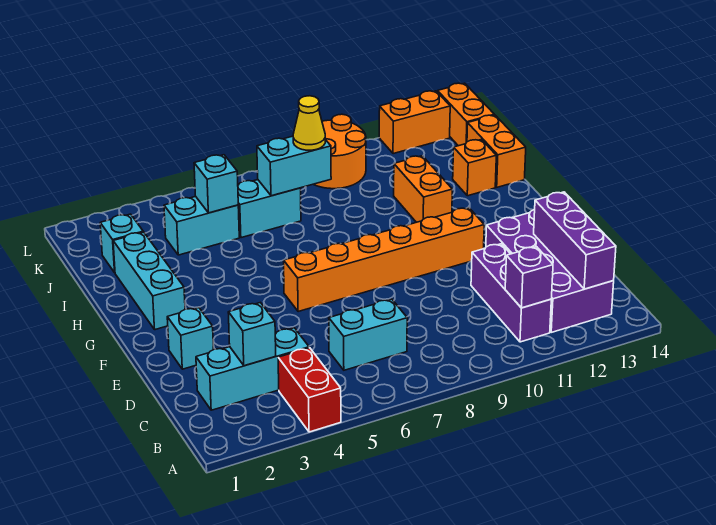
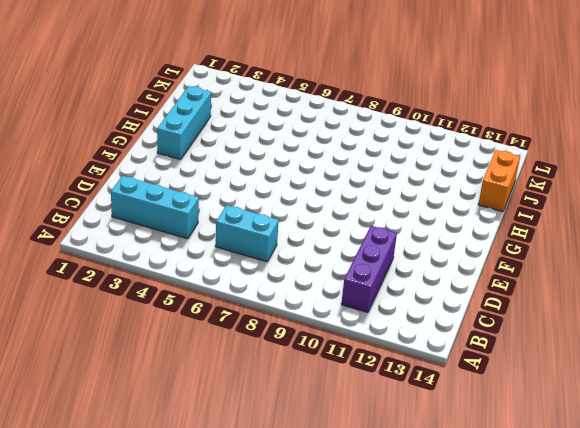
none -> red 1x2 brick [278,348,341,432]
none -> purple 2x4 brick [486,209,614,332]
none -> cyan 1x1 brick [167,308,214,369]

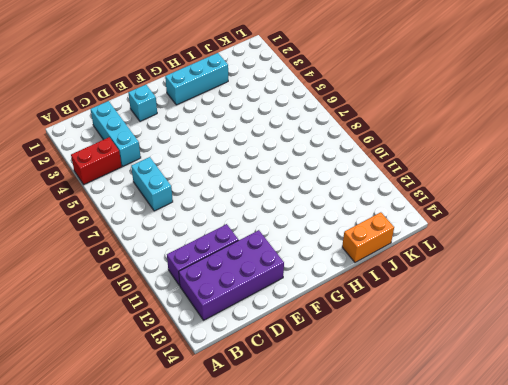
none -> orange 1x6 brick [284,208,484,312]
none -> orange 1x2 brick [394,156,452,222]
none -> orange 1x1 brick [453,140,496,196]

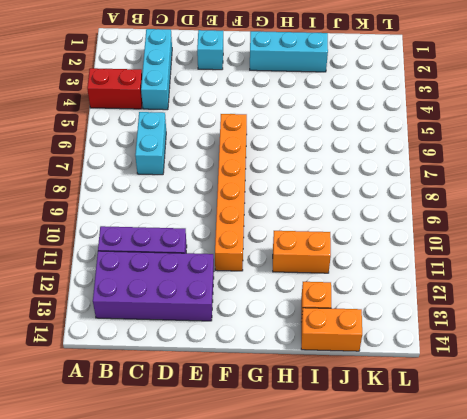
none -> cyan 1x1 brick [100,214,143,273]
none -> cyan 1x2 brick [164,197,239,255]
none -> cyan 1x2 brick [238,180,301,238]

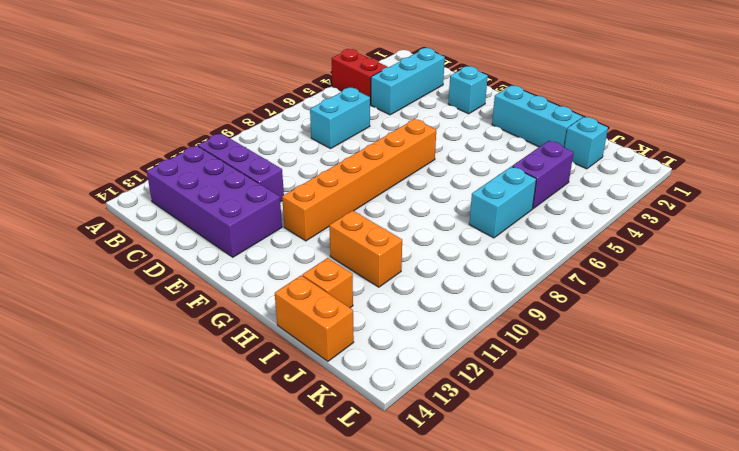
purple 1x2 brick [512,141,574,209] -> cyan 1x2 brick [164,197,239,255]
none -> orange 2x2 round brick [314,114,366,189]
none -> orange 1x2 brick [438,83,494,146]
none -> orange 1x2 brick [379,91,450,154]

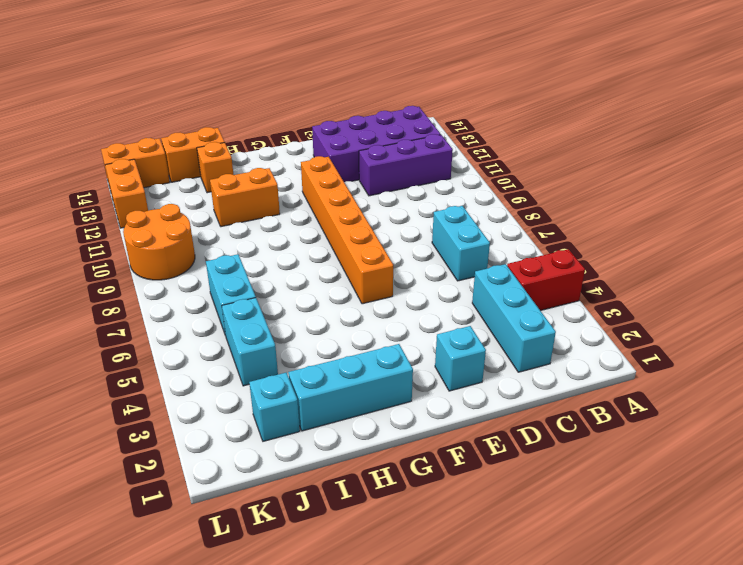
none -> purple 1x1 brick [505,247,553,308]
none -> purple 1x3 brick [534,192,616,289]
none -> cyan 1x1 brick [228,303,276,366]

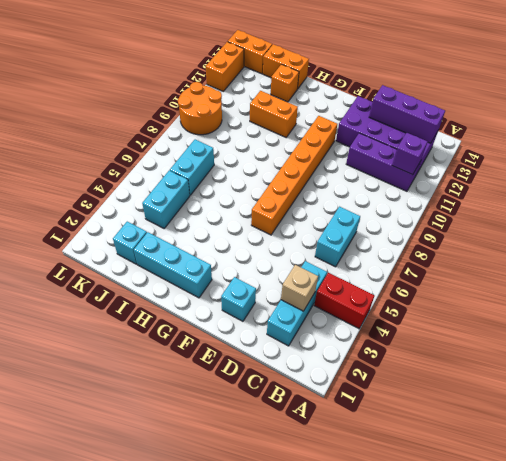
tan 1x1 brick [281,265,318,311] -> cyan 1x1 brick [228,303,276,366]
none -> cyan 1x1 brick [194,155,238,213]
none -> cyan 1x2 brick [257,136,331,196]
none -> yellow 1x1 cone [293,96,325,150]

